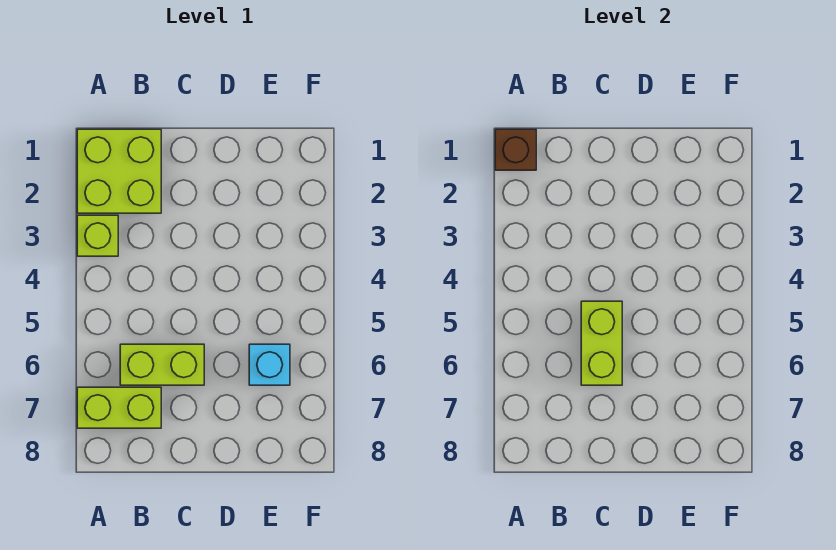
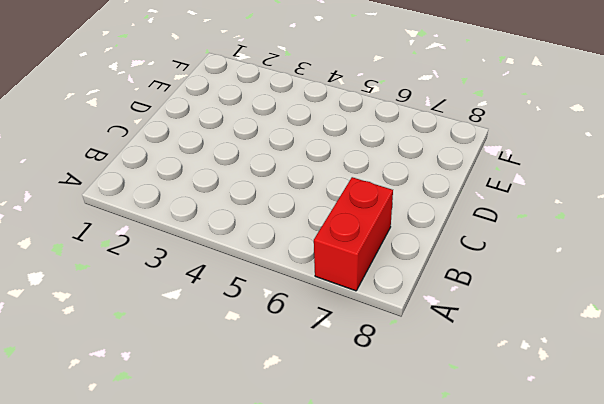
red 1x2 brick [314,177,393,291] -> lime 1x2 brick [77,387,161,428]
none -> lime 2x2 brick [77,129,161,213]
none -> lime 1x1 brick [77,215,118,256]

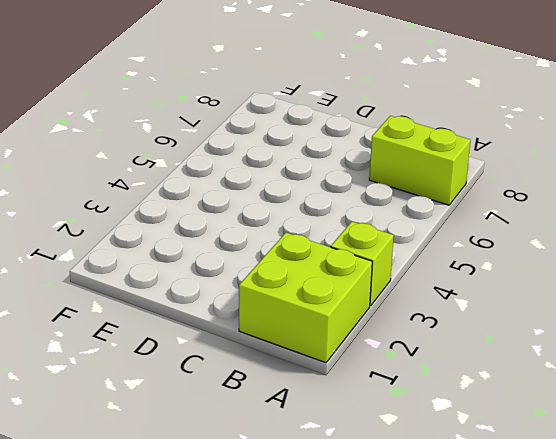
none -> lime 1x2 brick [120,344,204,385]
none -> cyan 1x1 brick [249,344,290,385]

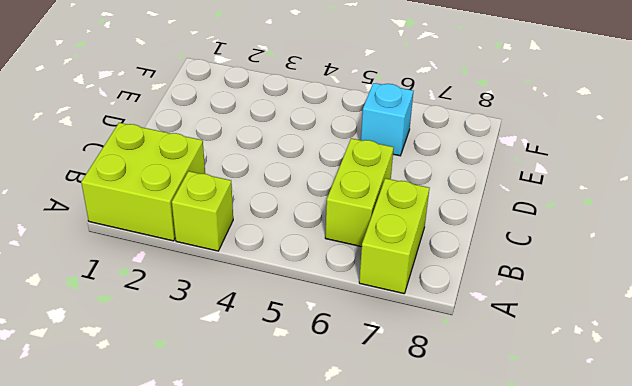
none -> brown 1x1 brick [495,129,536,170]
none -> lime 1x2 brick [581,301,622,385]

